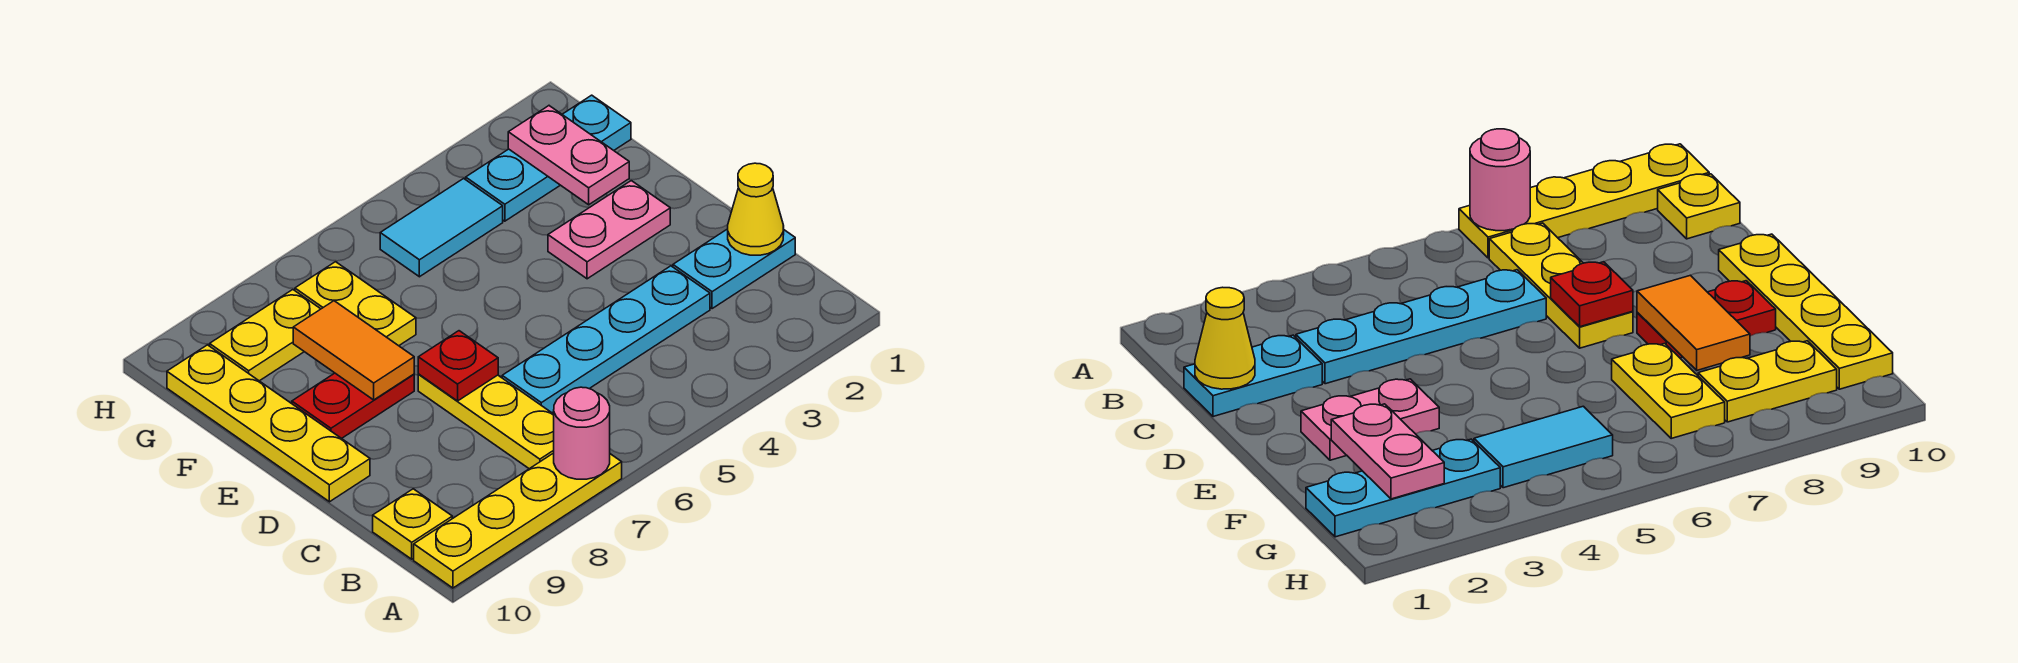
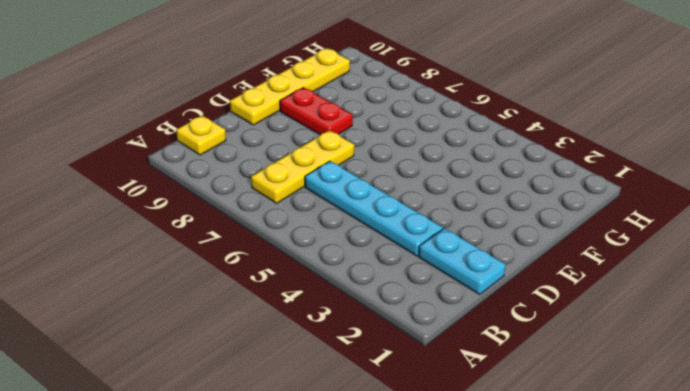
none -> yellow 1x4 plate [414,453,622,588]
none -> pink 1x2 plate [548,181,670,279]
none -> yellow 1x2 plate [295,262,416,346]

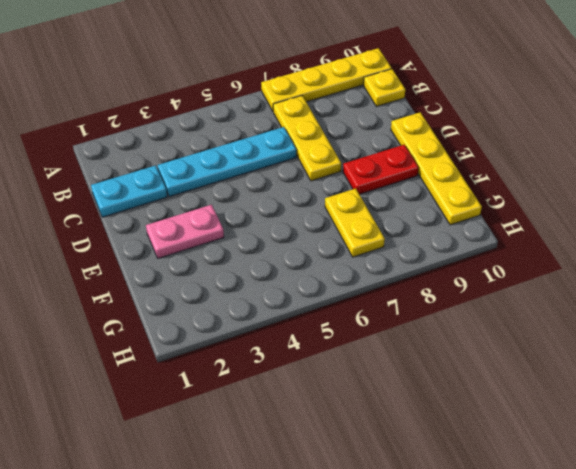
none -> cyan 1x3 plate [466,95,631,221]
none -> cyan 1x2 tile [380,178,503,277]
none -> yellow 1x2 plate [210,290,320,381]

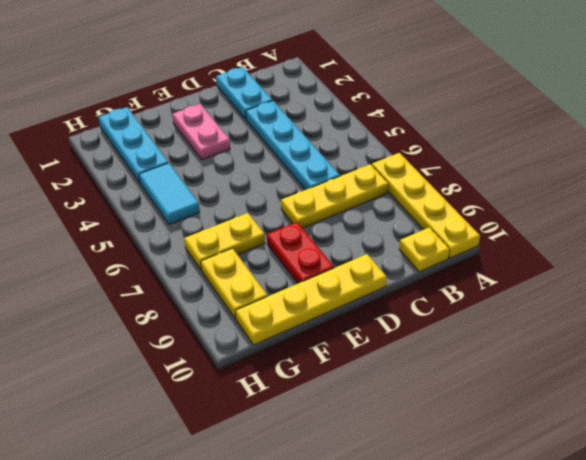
none -> pink 1x1 round brick [554,387,610,479]
none -> yellow 1x1 cone [728,163,784,255]
none -> red 1x1 plate [418,331,498,401]

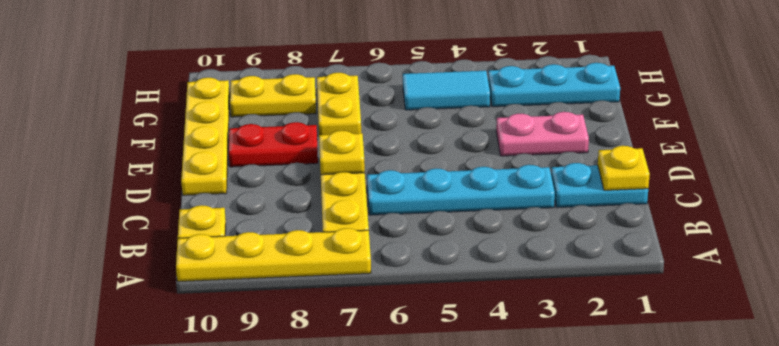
yellow 1x1 plate [598,146,650,190] -> yellow 1x1 cone [728,163,784,255]
yellow 1x1 plate [319,131,365,175] -> red 1x1 plate [418,331,498,401]
none -> pink 1x1 round brick [554,387,610,479]
none -> orange 1x2 tile [293,301,414,400]
none -> pink 1x2 plate [508,106,629,205]

